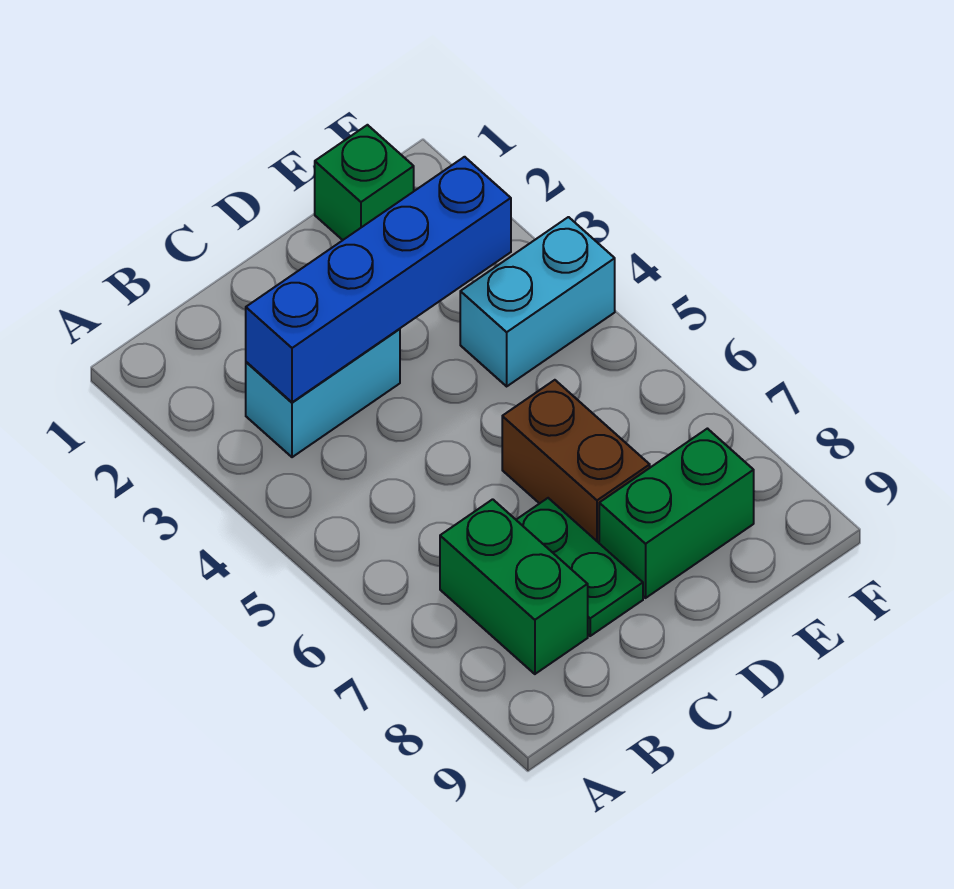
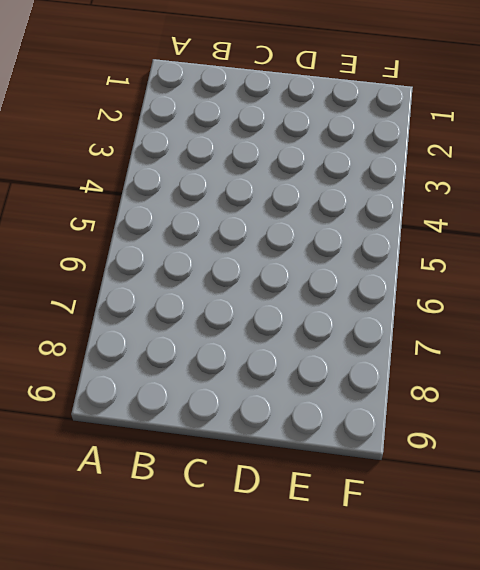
none -> cyan 1x2 brick [246,329,400,457]
none -> green 1x2 brick [440,499,588,674]

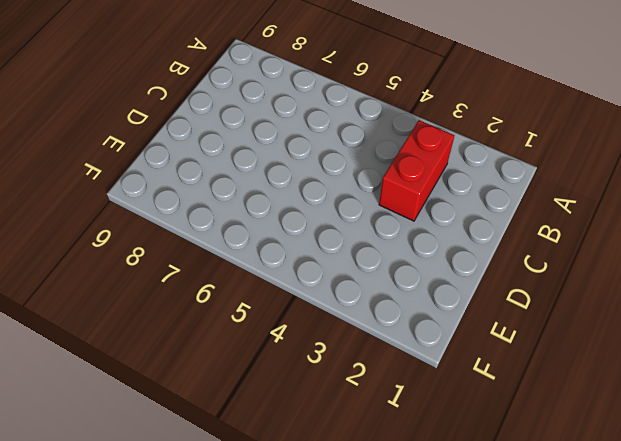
red 1x2 brick [379,120,455,221] -> cyan 1x2 brick [246,329,400,457]
none -> green 1x2 brick [440,499,588,674]
none -> green 1x2 plate [516,498,643,636]

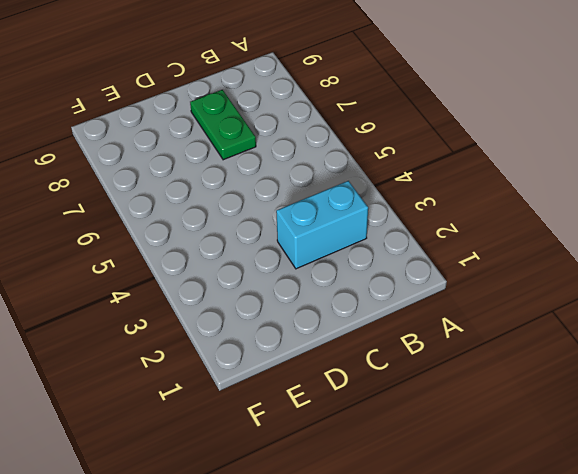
none -> green 1x2 brick [440,499,588,674]
none -> brown 1x2 brick [502,380,650,543]

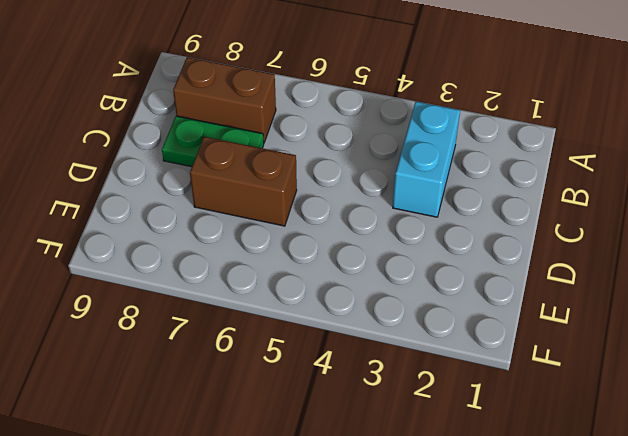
brown 1x2 brick [173,57,276,142] -> green 1x2 brick [440,499,588,674]
none -> green 1x2 brick [599,429,754,598]
none -> green 1x1 brick [315,125,414,240]

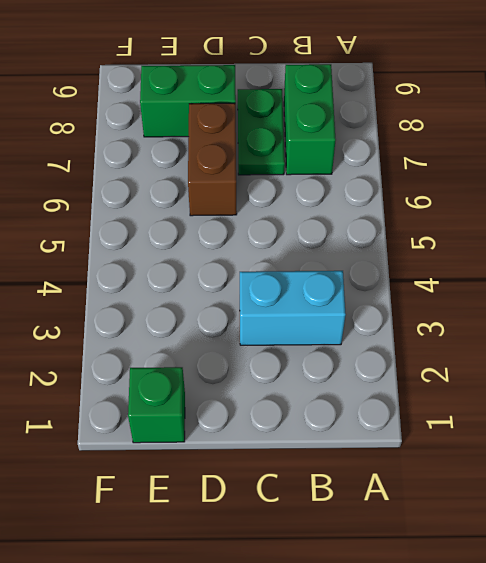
none -> cyan 1x2 brick [460,217,615,386]
none -> blue 1x4 brick [246,157,511,402]

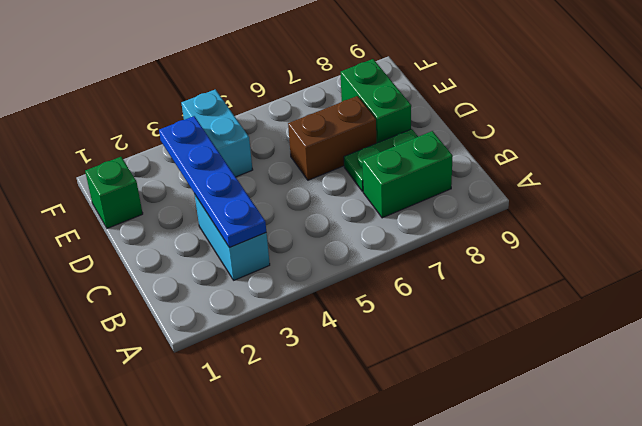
blue 1x4 plate [159,116,266,248] -> blue 1x4 brick [246,157,511,402]

